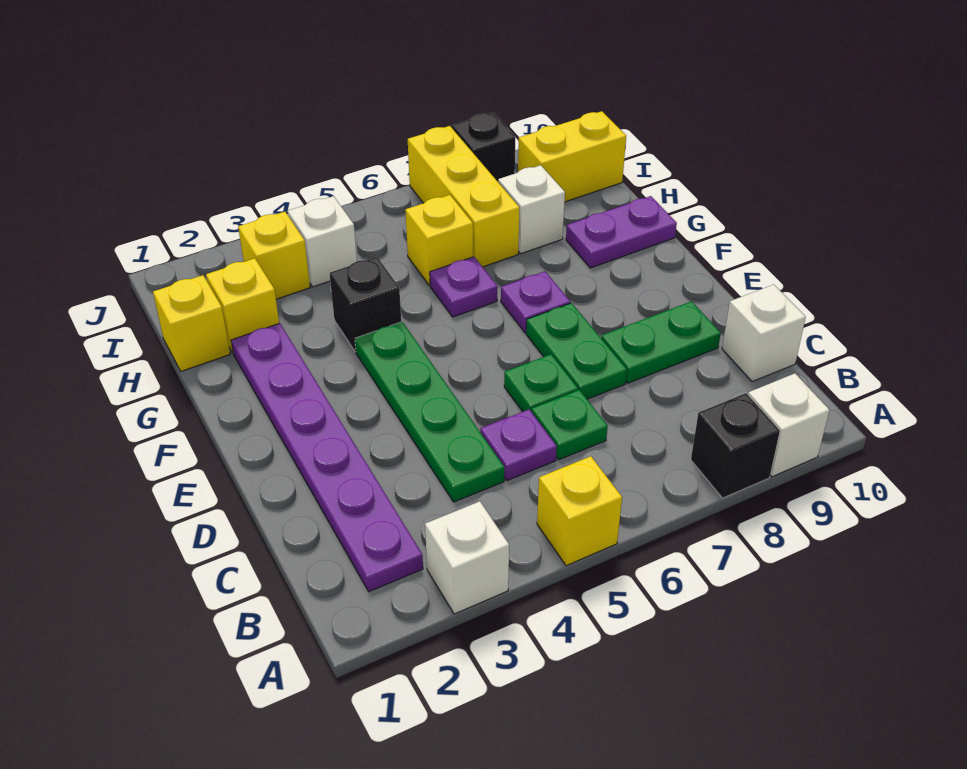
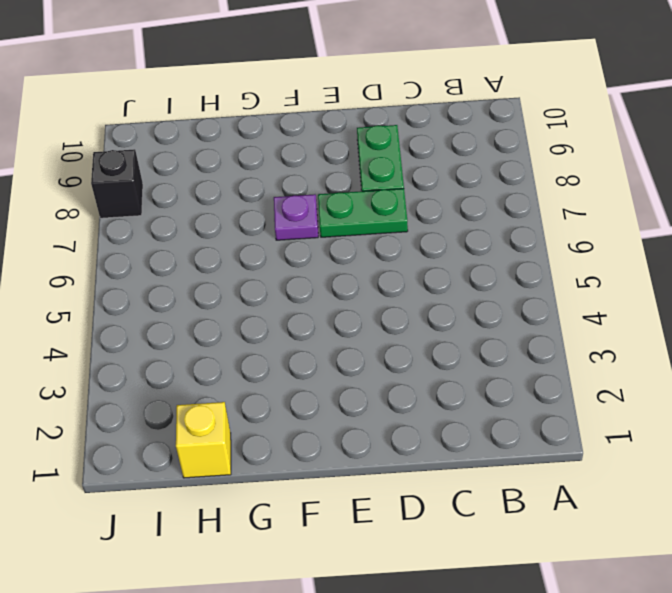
none -> white 1x1 brick [425,501,509,614]
none -> yellow 1x1 brick [537,456,622,566]
none -> black 1x1 brick [691,393,780,498]

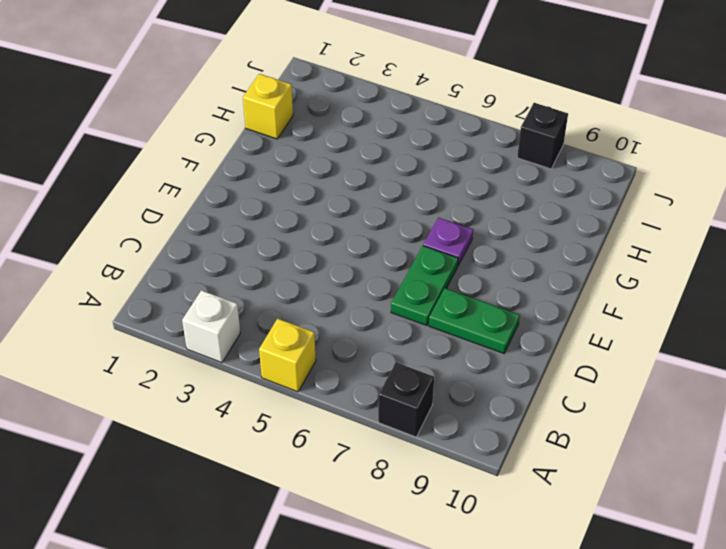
none -> white 1x1 brick [748,373,830,477]
none -> purple 1x6 plate [231,323,423,592]
none -> green 1x4 plate [355,322,504,502]

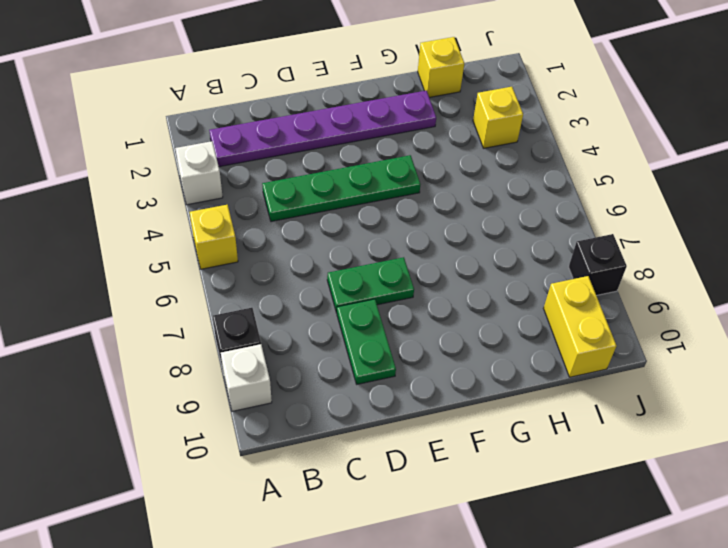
none -> purple 1x1 plate [480,409,557,480]
none -> green 1x1 plate [532,390,608,460]
none -> white 1x1 brick [722,285,806,382]

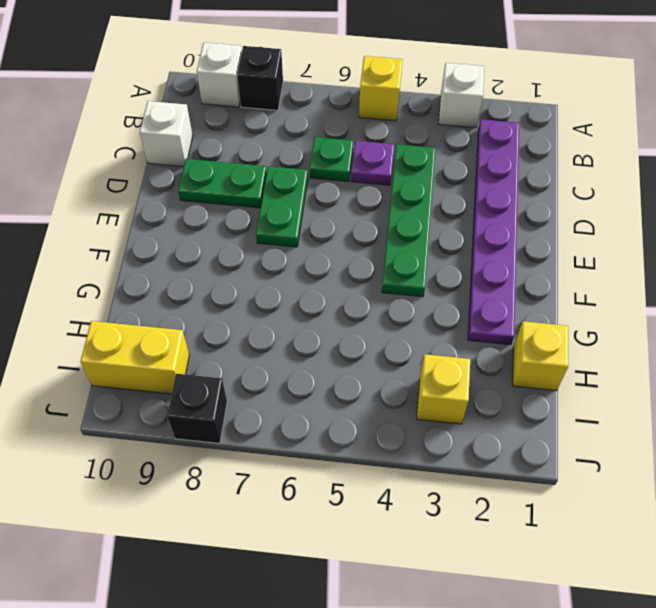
none -> green 1x1 plate [504,354,578,412]
none -> purple 1x1 plate [501,271,570,333]
none -> black 1x1 brick [330,257,401,352]

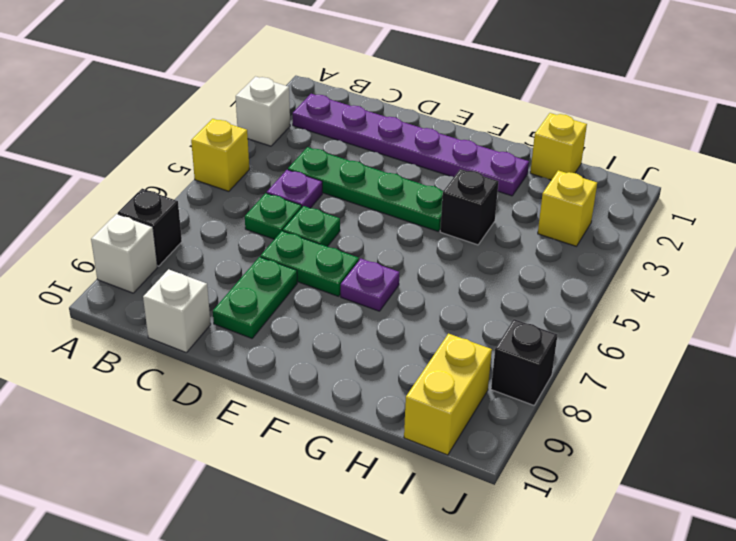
none -> purple 1x1 plate [430,257,498,317]
none -> purple 1x2 plate [566,196,677,268]
none -> yellow 1x1 brick [206,258,279,353]

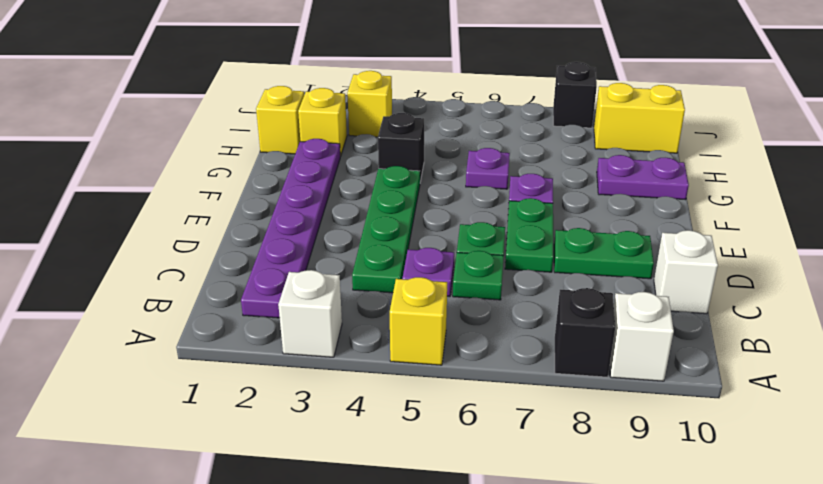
none -> yellow 1x1 brick [405,195,473,285]
none -> yellow 1x3 brick [408,126,519,267]
none -> white 1x1 brick [498,165,565,254]

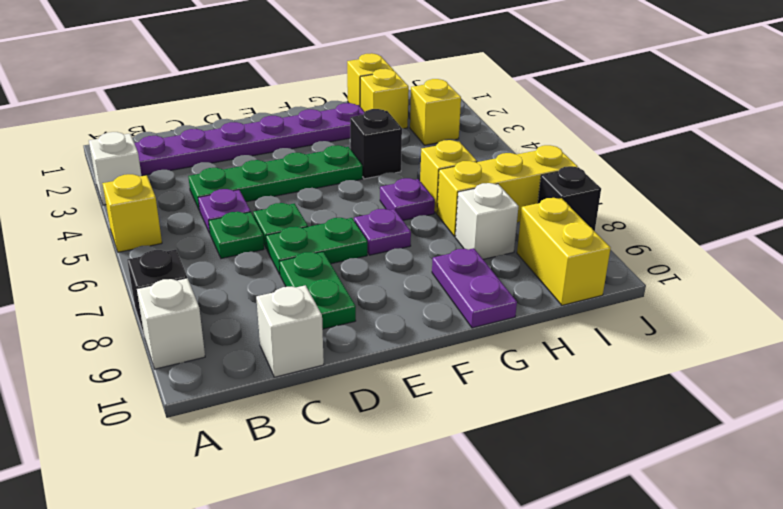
none -> white 1x1 brick [288,196,357,287]

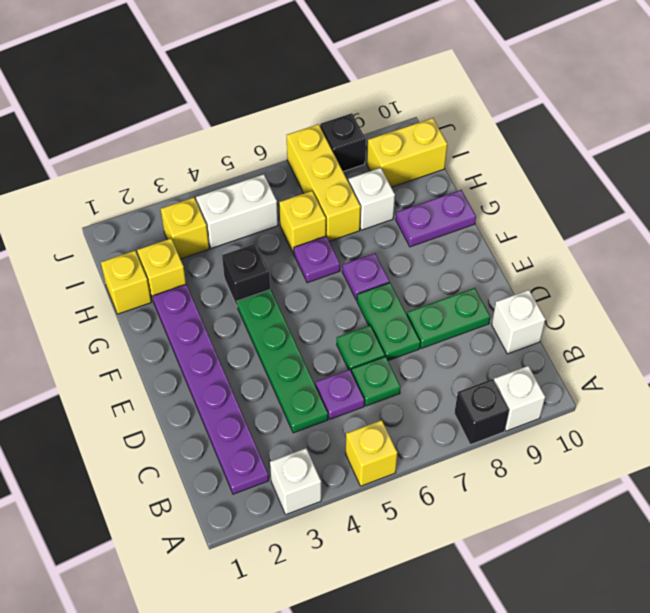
white 1x2 brick [196,174,278,248] -> white 1x1 brick [288,196,357,287]

